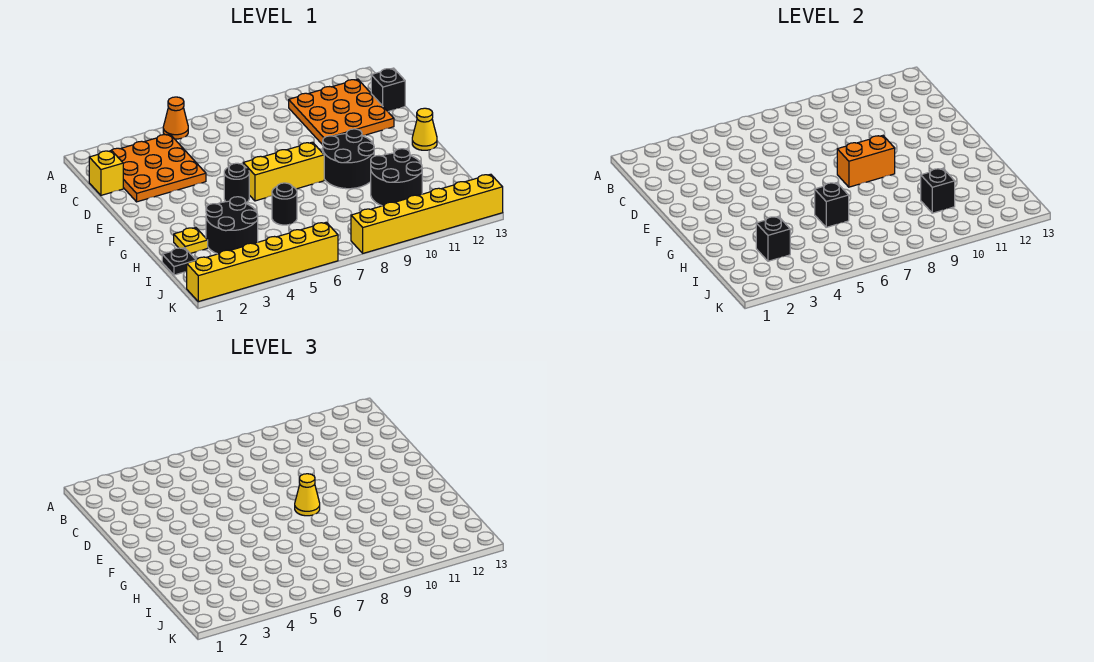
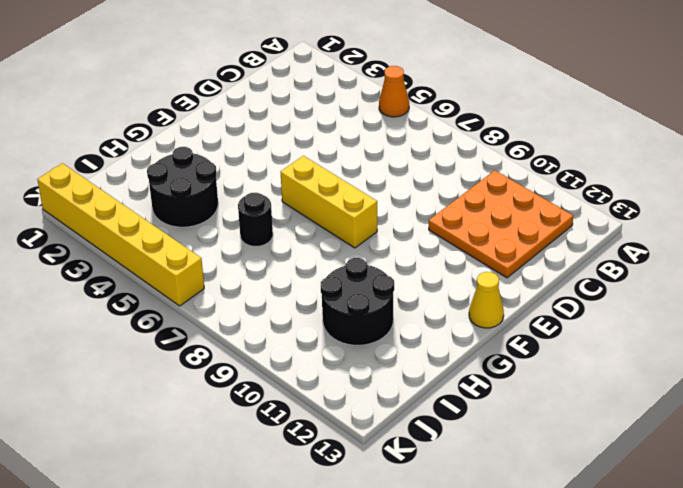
none -> orange 3x3 plate [111,134,206,202]
none -> yellow 1x1 brick [89,151,123,195]
none -> black 1x1 brick [371,68,405,112]

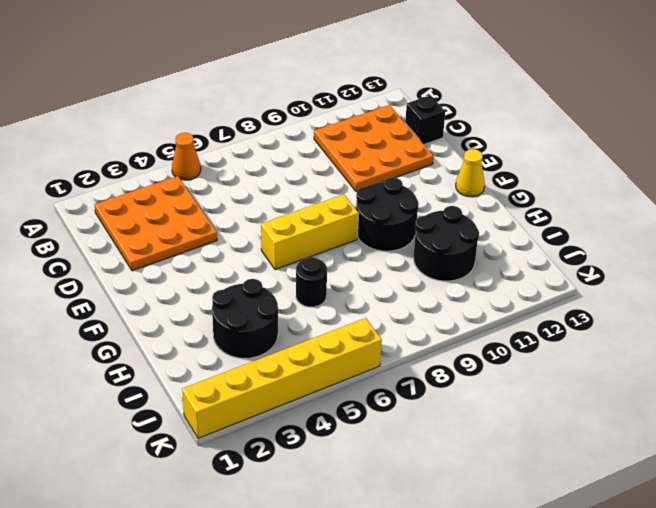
none -> yellow 1x1 brick [89,151,123,195]
none -> black 1x1 round brick [224,163,249,203]
none -> yellow 1x1 plate [174,228,208,254]

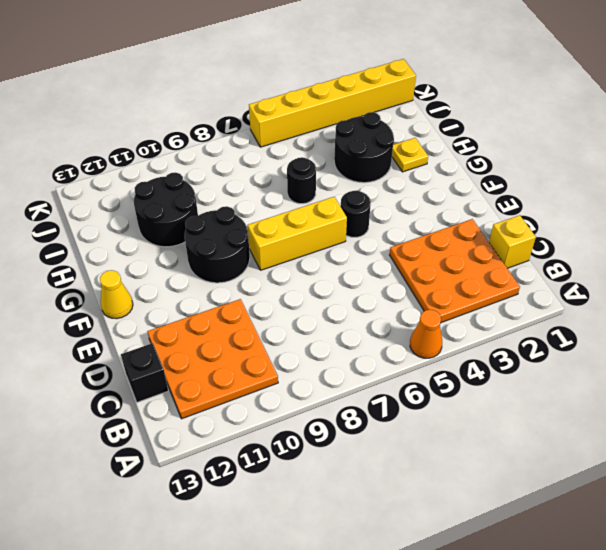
none -> black 1x1 plate [162,248,196,275]
none -> yellow 1x6 brick [351,174,503,253]
none -> orange 1x2 brick [837,136,895,187]

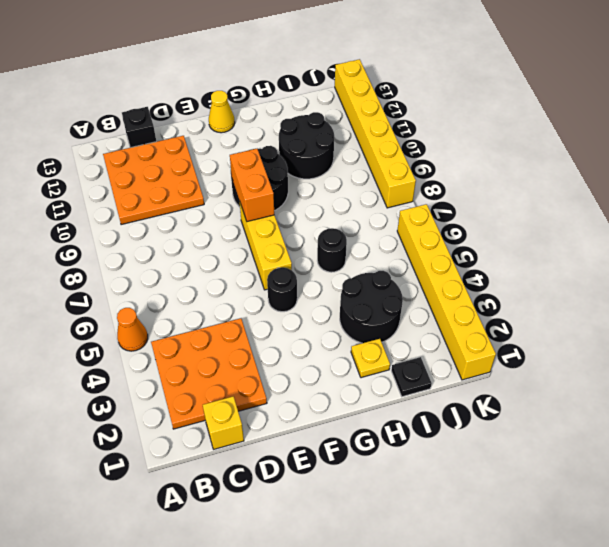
none -> black 1x1 brick [815,183,849,227]
none -> black 1x1 brick [756,216,790,261]
none -> black 1x1 brick [921,168,955,213]

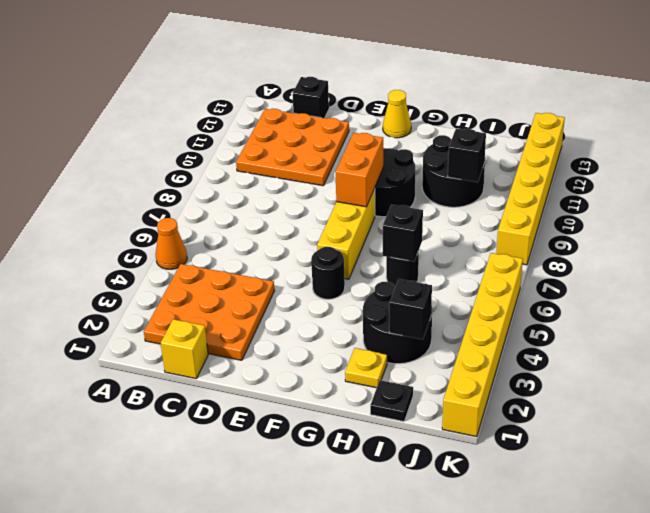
none -> yellow 1x1 cone [295,474,320,516]

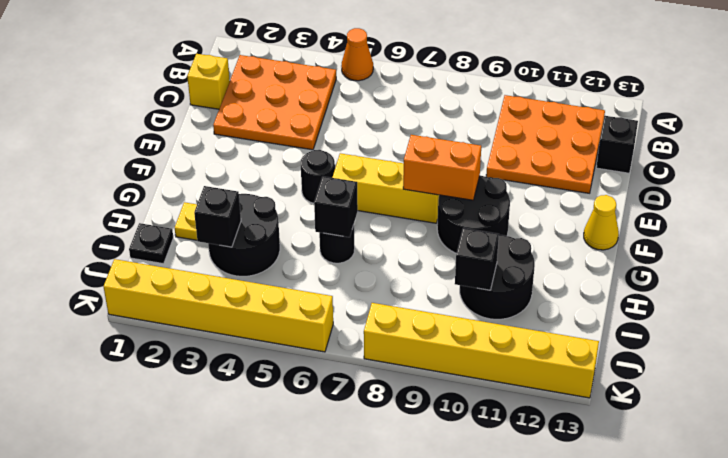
none -> yellow 1x1 cone [295,474,320,516]

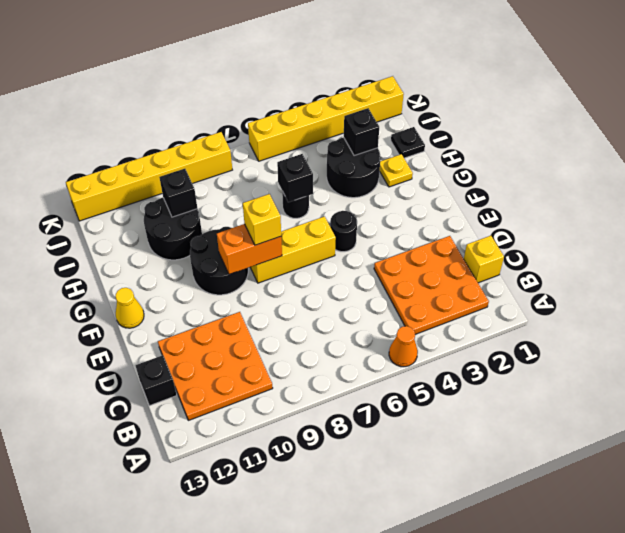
yellow 1x1 brick [243,194,281,245] -> yellow 1x1 cone [295,474,320,516]

